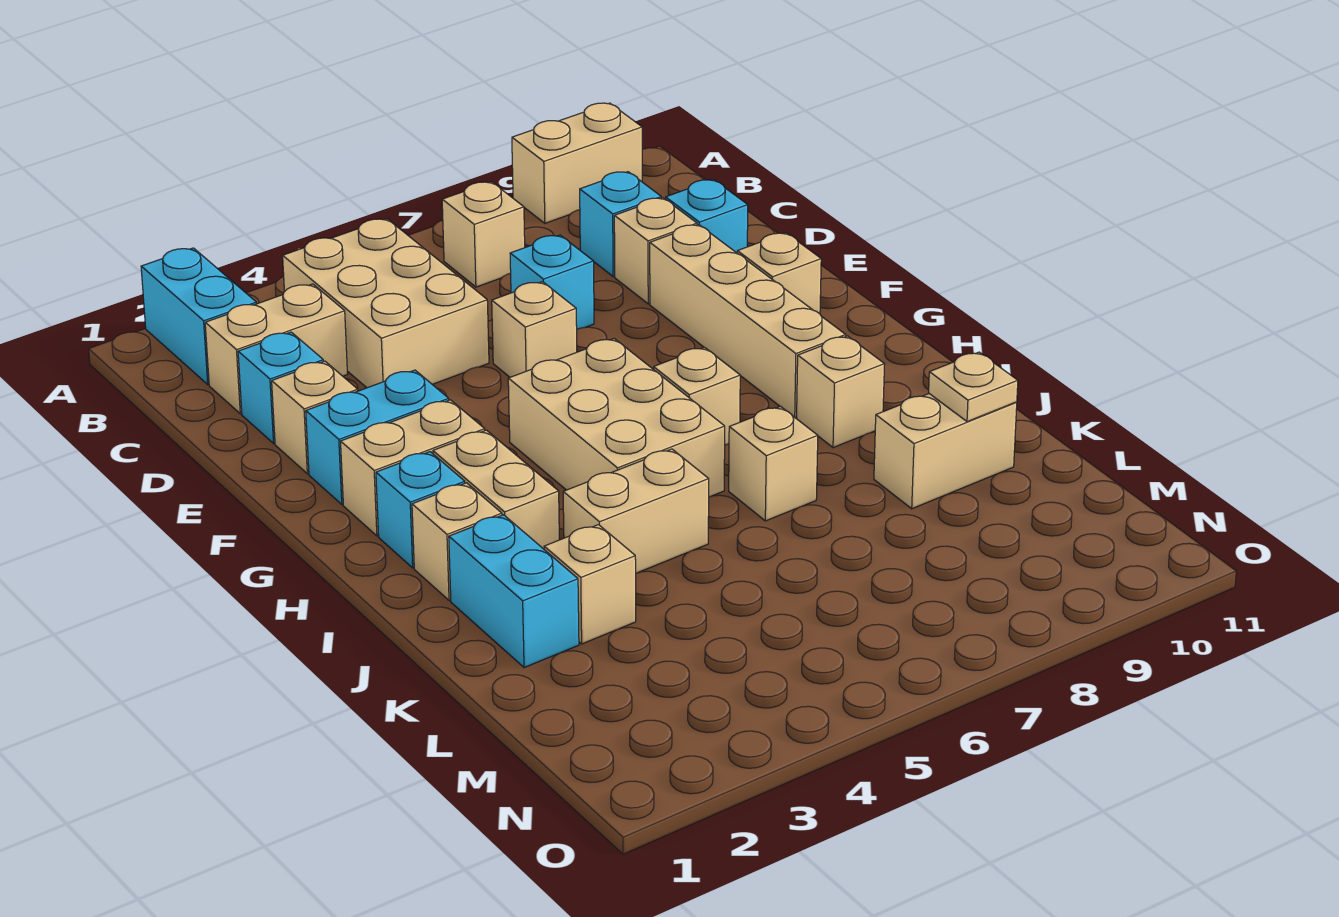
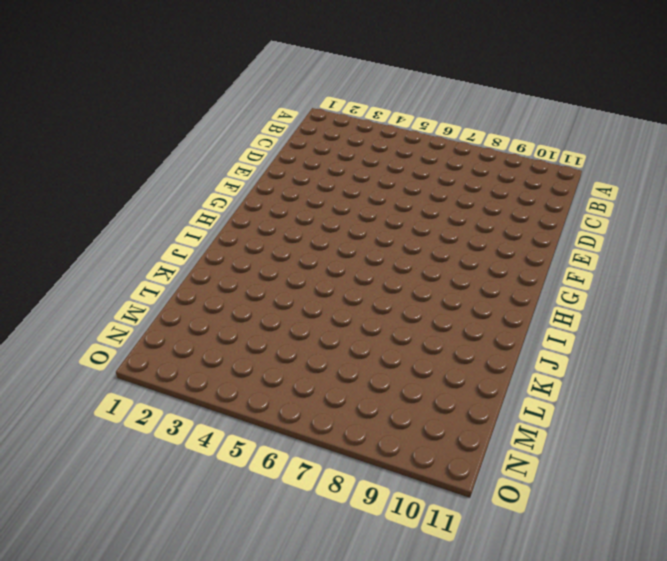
none -> cyan 1x2 brick [141,248,257,384]
none -> tan 1x2 brick [512,103,642,223]
none -> tan 2x3 brick [283,219,489,388]

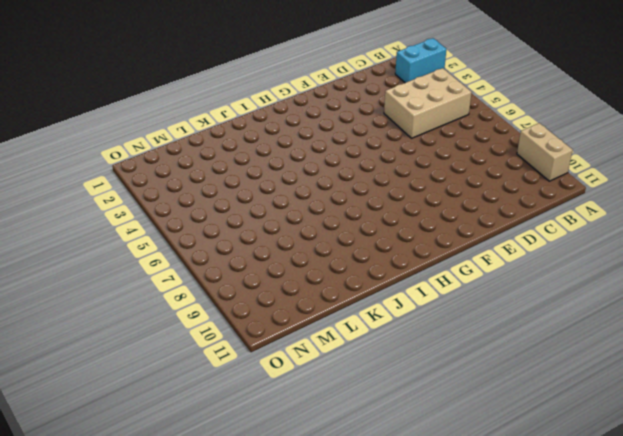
none -> tan 1x1 brick [442,182,525,287]
none -> tan 1x2 brick [205,284,348,414]
none -> cyan 1x1 brick [580,172,661,277]

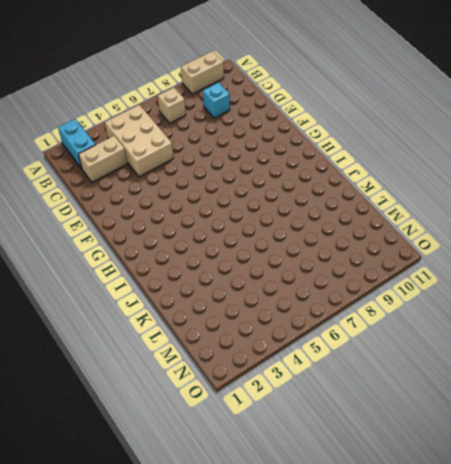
none -> cyan 1x1 brick [238,332,323,443]
none -> cyan 1x1 brick [510,235,594,329]
none -> tan 1x1 brick [614,198,697,304]

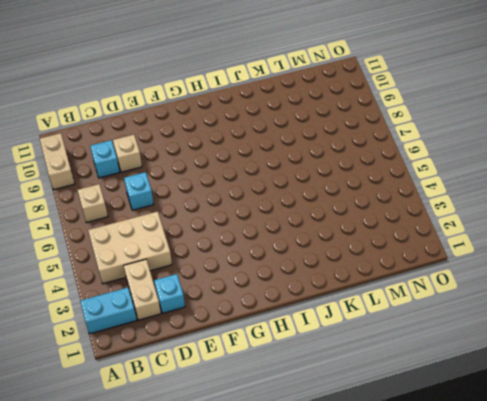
none -> cyan 1x1 brick [666,180,748,253]
none -> tan 1x1 brick [272,361,358,474]
none -> tan 1x1 brick [492,282,577,377]

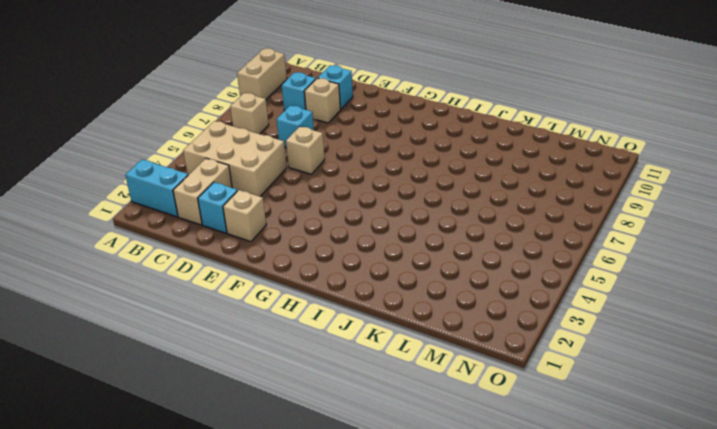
none -> tan 1x4 brick [650,225,846,418]
none -> cyan 1x2 brick [306,370,449,504]
none -> tan 1x1 brick [737,233,821,314]

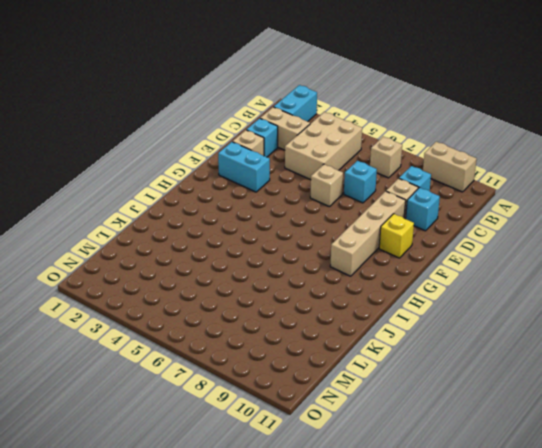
yellow 1x1 brick [379,214,414,258] -> tan 1x1 brick [737,233,821,314]
none -> tan 1x2 brick [341,400,485,536]
none -> tan 2x3 brick [508,339,725,497]
none -> cyan 1x1 brick [376,452,465,568]

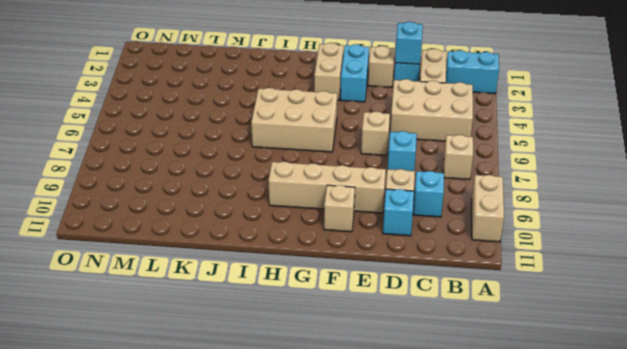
cyan 1x1 brick [395,22,423,64] -> cyan 1x1 brick moved to [376,452,465,568]
none -> tan 1x2 brick [433,430,559,549]
none -> tan 1x1 brick [654,347,740,445]
none -> tan 1x1 brick [412,483,502,601]

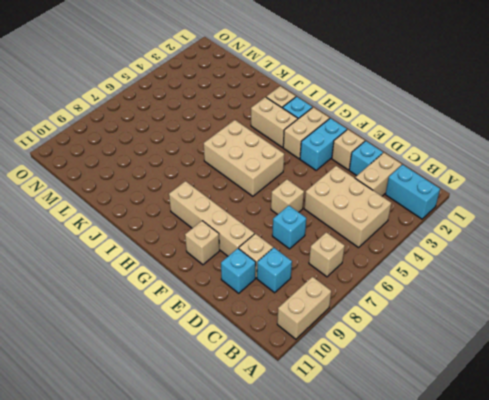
none -> tan 1x1 brick [654,347,740,445]
none -> tan 1x1 brick [797,336,885,448]
none -> cyan 1x2 brick [449,515,579,668]

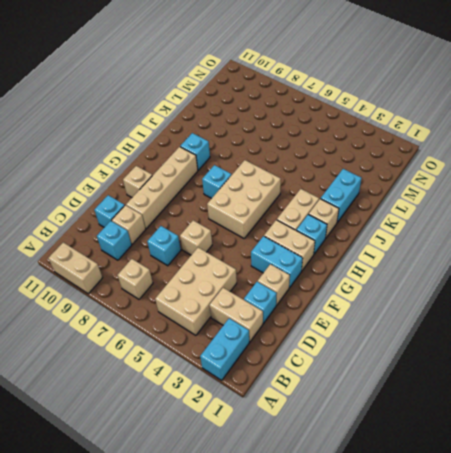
cyan 1x1 brick [202,165,231,199] -> tan 1x1 brick [654,347,740,445]
cyan 1x1 brick [180,133,210,170] -> tan 1x1 brick [797,336,885,448]
none -> tan 1x2 brick [563,449,709,573]
none -> tan 1x1 brick [729,407,818,521]
none -> tan 1x1 brick [544,525,636,644]

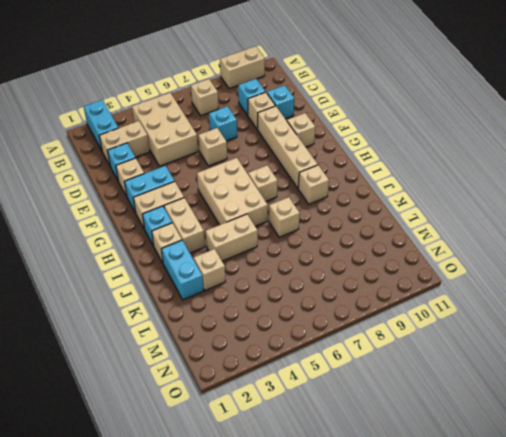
none -> tan 1x2 brick [874,394,1017,509]
none -> tan 1x1 plate [929,352,1018,422]

